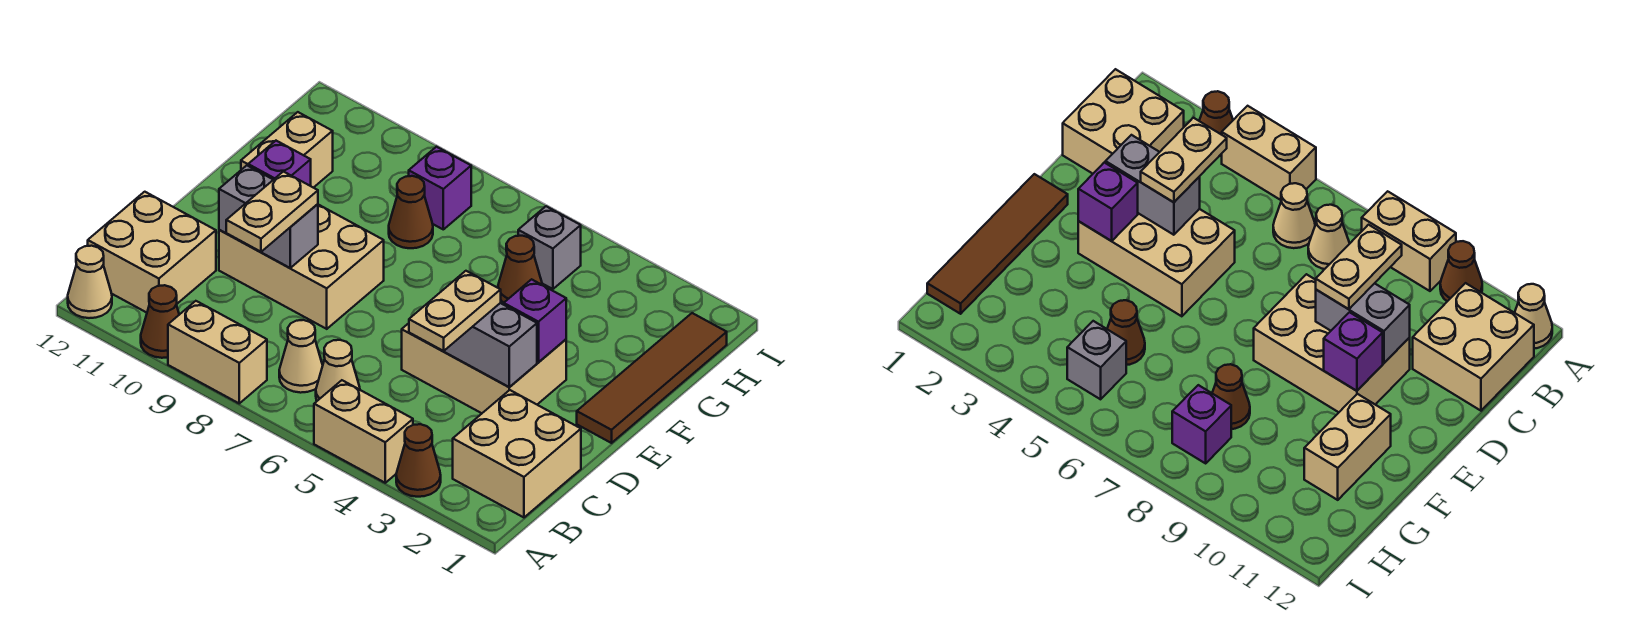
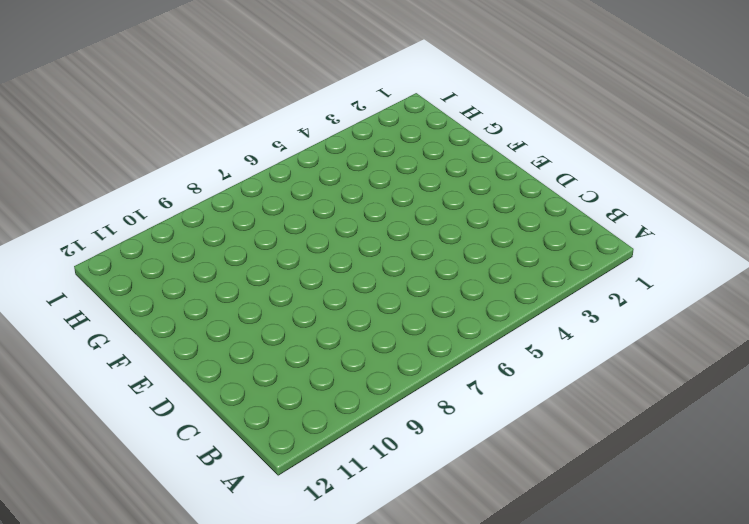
none -> brown 1x1 cone [396,424,441,497]
none -> tan 1x2 brick [314,380,413,483]
none -> tan 1x2 brick [168,301,267,403]

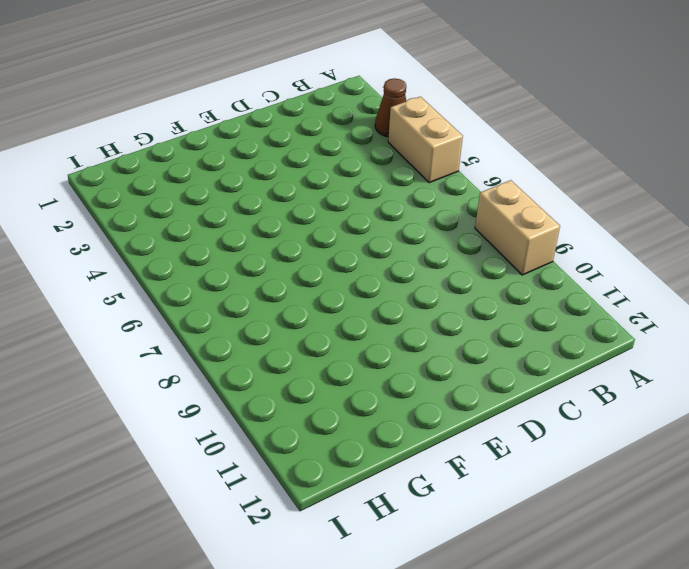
none -> brown 1x1 cone [141,285,179,358]
none -> tan 1x1 cone [68,246,112,318]
none -> tan 2x2 brick [453,390,581,517]

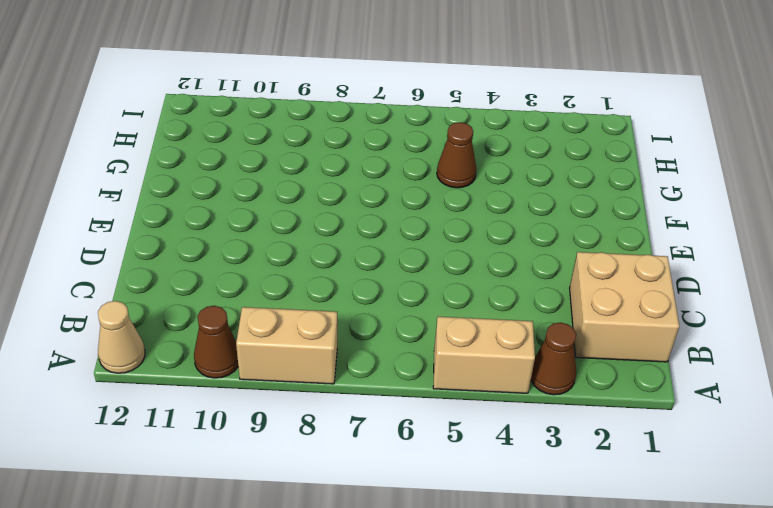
none -> tan 1x1 cone [316,340,360,401]
none -> tan 1x1 cone [279,320,323,393]
none -> tan 2x2 brick [88,192,216,313]

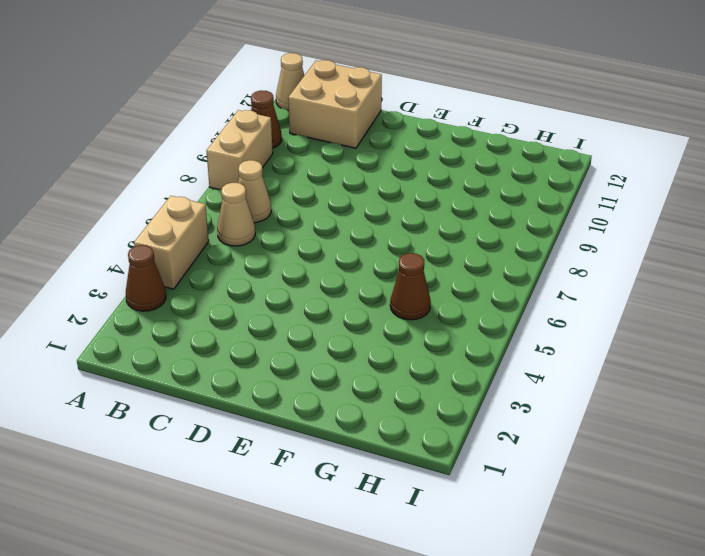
none -> tan 2x2 brick [453,390,581,517]
none -> tan 2x3 brick [402,323,566,413]
none -> tan 2x3 brick [219,205,384,329]

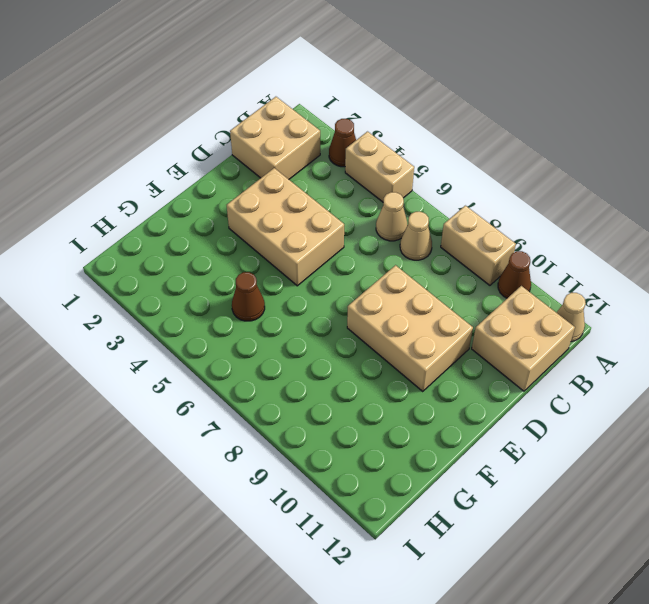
none -> brown 1x4 tile [577,313,727,443]
none -> tan 1x2 brick [241,112,333,188]
none -> brown 1x1 cone [389,176,433,248]

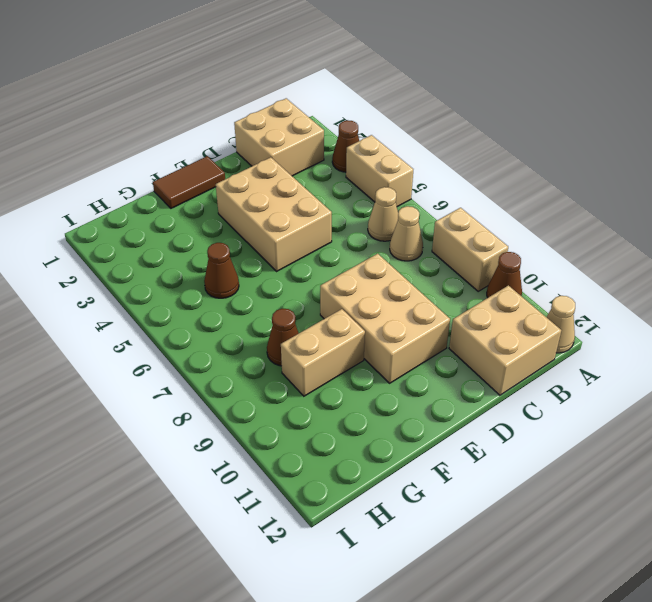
brown 1x2 tile [153,156,225,208] -> brown 1x4 tile [577,313,727,443]
tan 1x2 brick [281,309,365,396] -> tan 1x2 brick moved to [241,112,333,188]
none -> grey 1x1 brick [518,206,581,289]
none -> purple 1x1 brick [409,147,471,229]
none -> grey 1x2 brick [440,303,537,387]

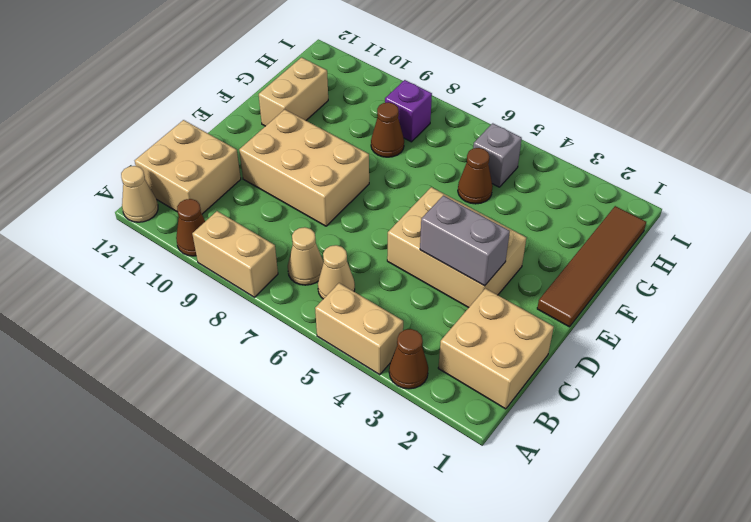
none -> grey 1x2 brick [219,165,318,268]
none -> purple 1x1 brick [504,279,566,362]
none -> purple 1x1 brick [248,141,311,186]

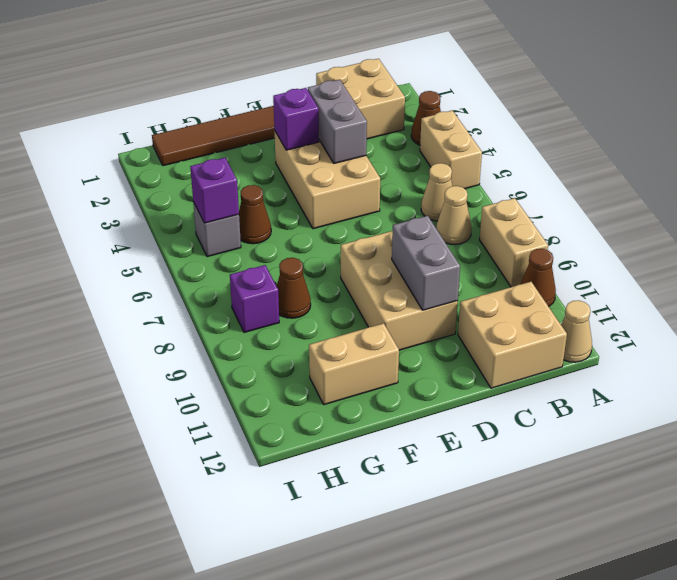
purple 1x1 brick [190,158,239,223] -> purple 1x1 brick moved to [248,141,311,186]
none -> tan 1x2 plate [409,271,501,351]
none -> tan 1x2 plate [226,171,318,252]

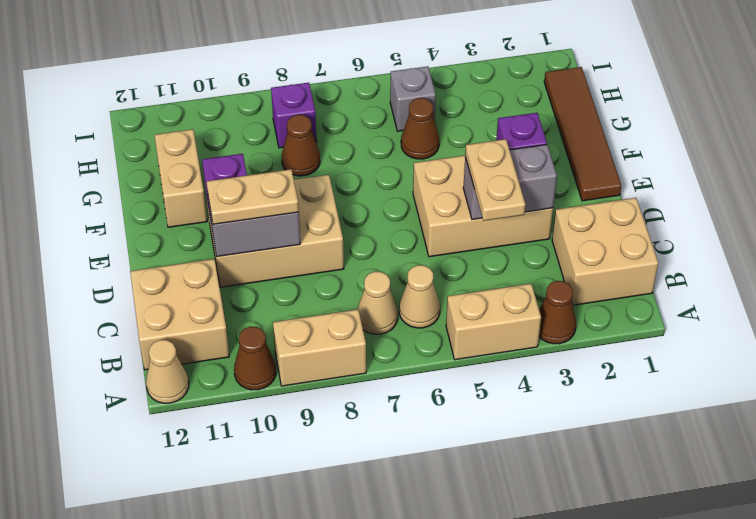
tan 1x2 plate [206,169,299,224] -> tan 1x2 plate turned to [226,171,318,252]

